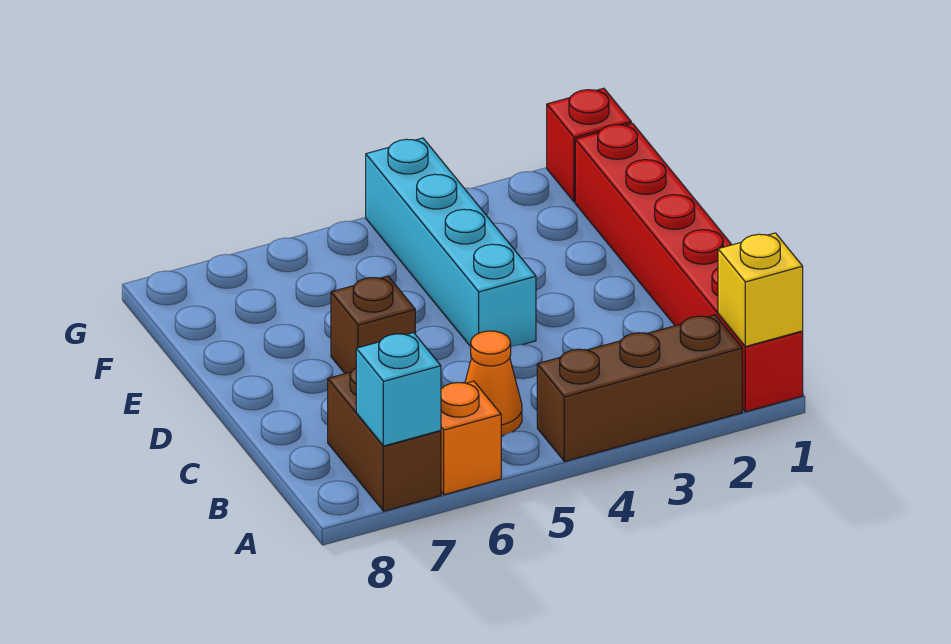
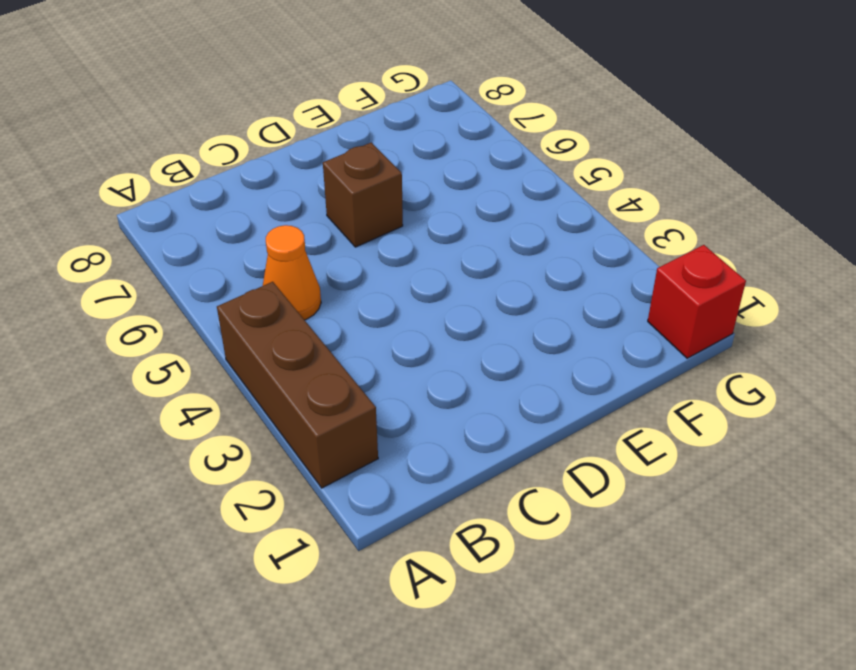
none -> red 1x6 brick [575,123,803,412]
none -> orange 1x1 brick [441,381,501,495]

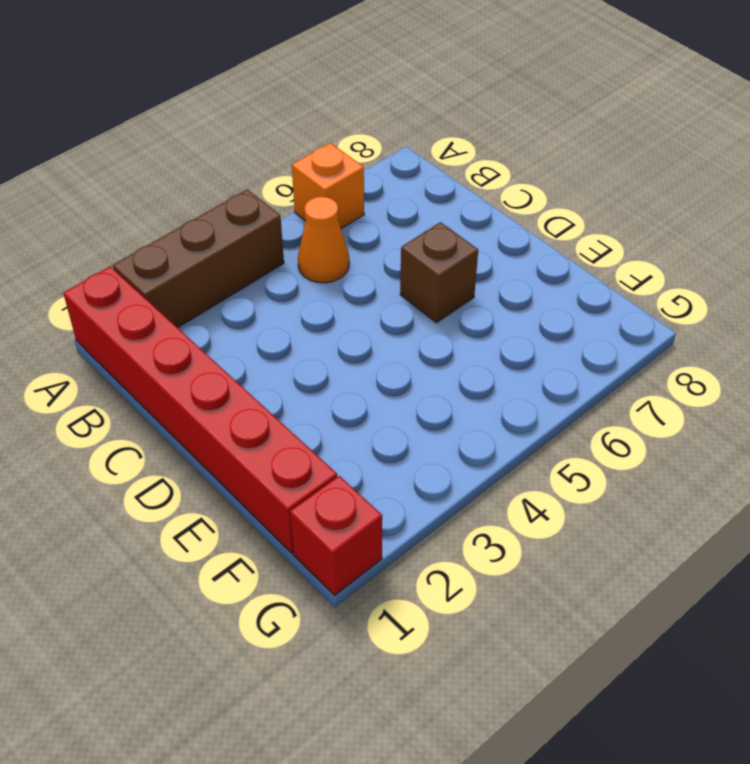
none -> brown 1x2 brick [328,368,441,511]
none -> cyan 1x4 brick [366,138,536,347]

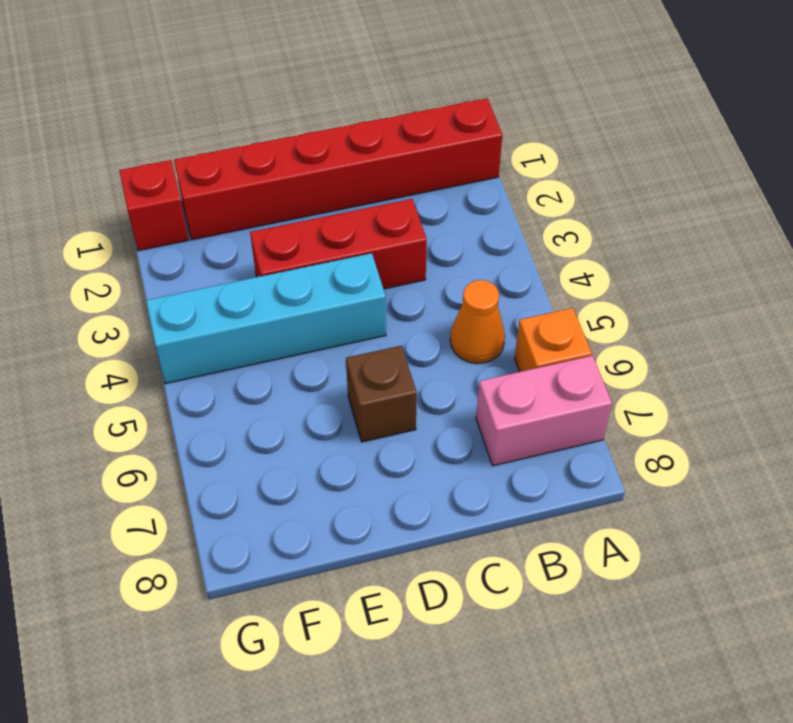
pink 1x2 brick [476,356,612,466] -> brown 1x2 brick [328,368,441,511]
red 1x3 brick [250,199,427,289] -> none
none -> brown 1x3 brick [537,315,742,461]
none -> yellow 1x1 brick [718,233,803,346]

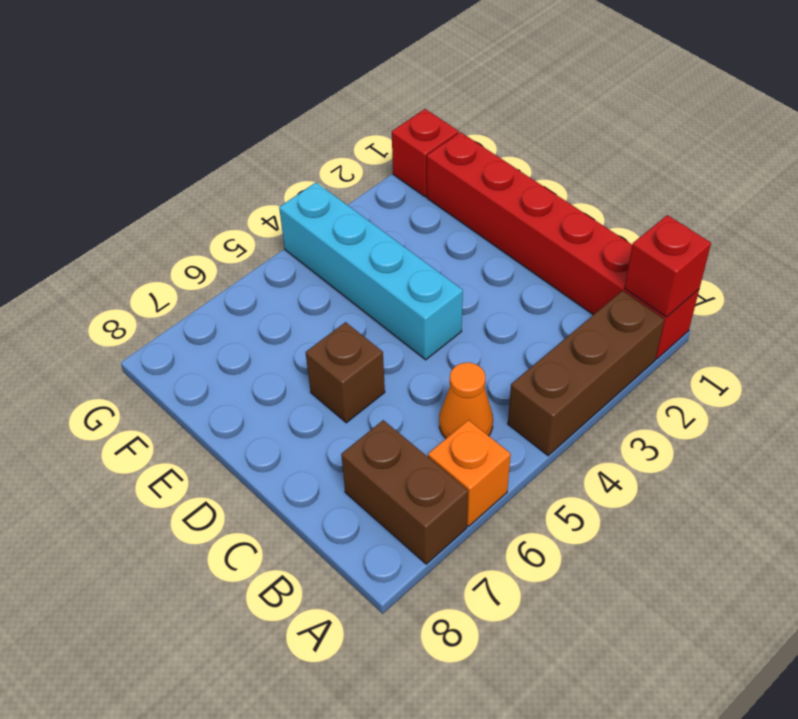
red 1x1 brick [624,215,711,317] -> yellow 1x1 brick [718,233,803,346]
none -> cyan 1x1 brick [356,333,441,446]

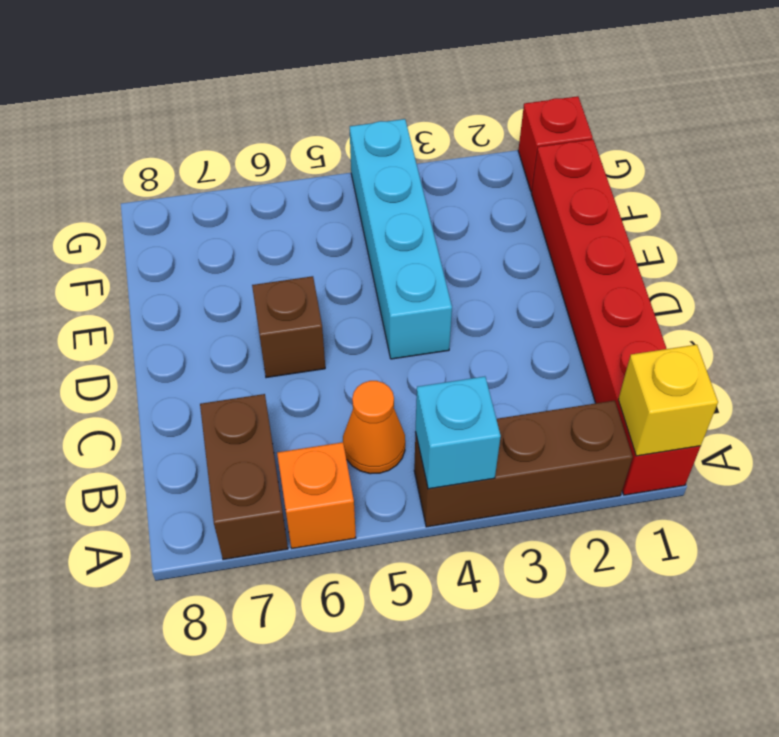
cyan 1x1 brick [416,376,501,489] -> cyan 1x1 brick moved to [356,333,441,446]

